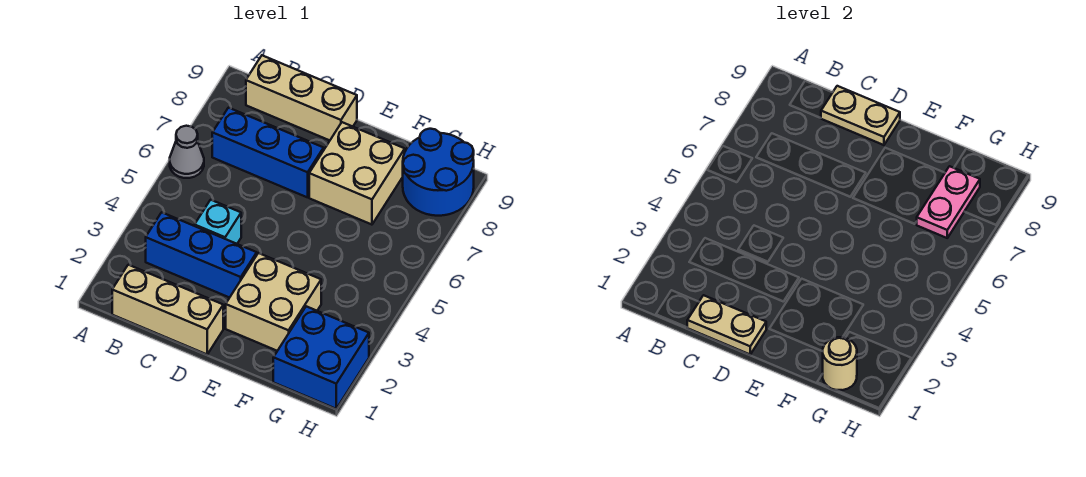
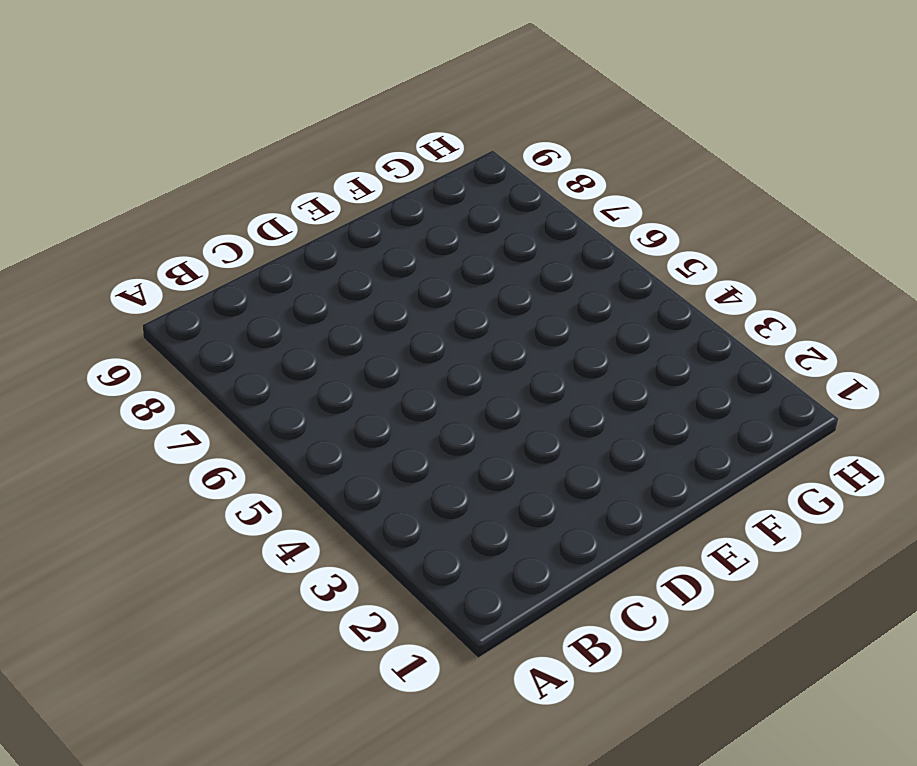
none -> grey 1x1 cone [170,126,204,178]
none -> tan 1x3 brick [112,265,223,354]
none -> blue 1x3 brick [146,212,257,298]

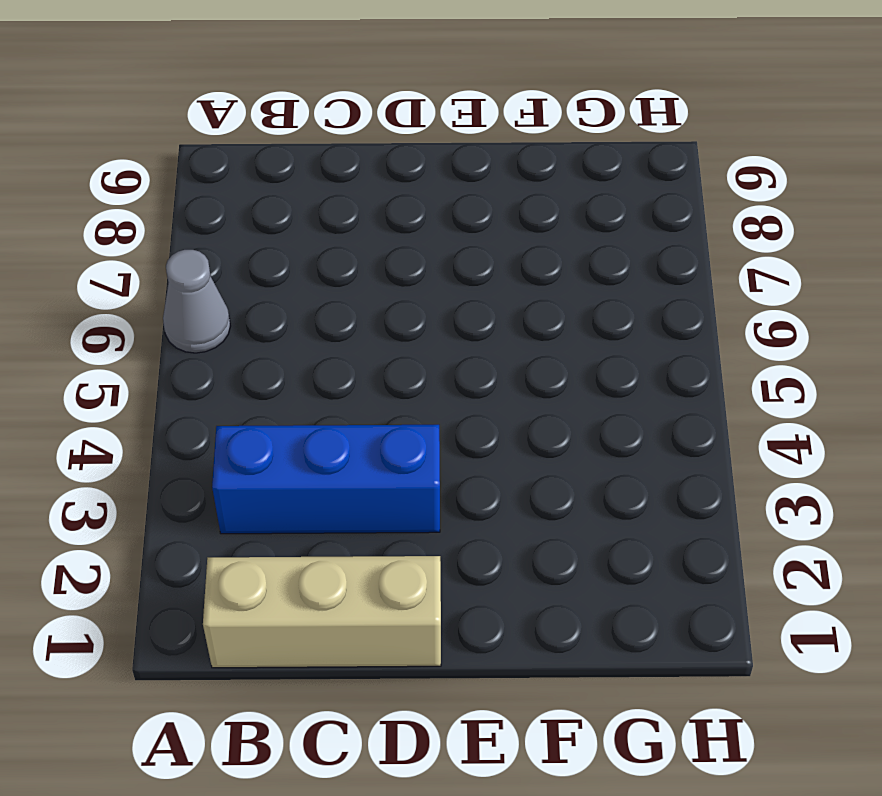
none -> blue 1x3 brick [212,108,324,197]
none -> tan 1x3 brick [246,55,357,140]
none -> cyan 1x1 brick [195,200,241,244]

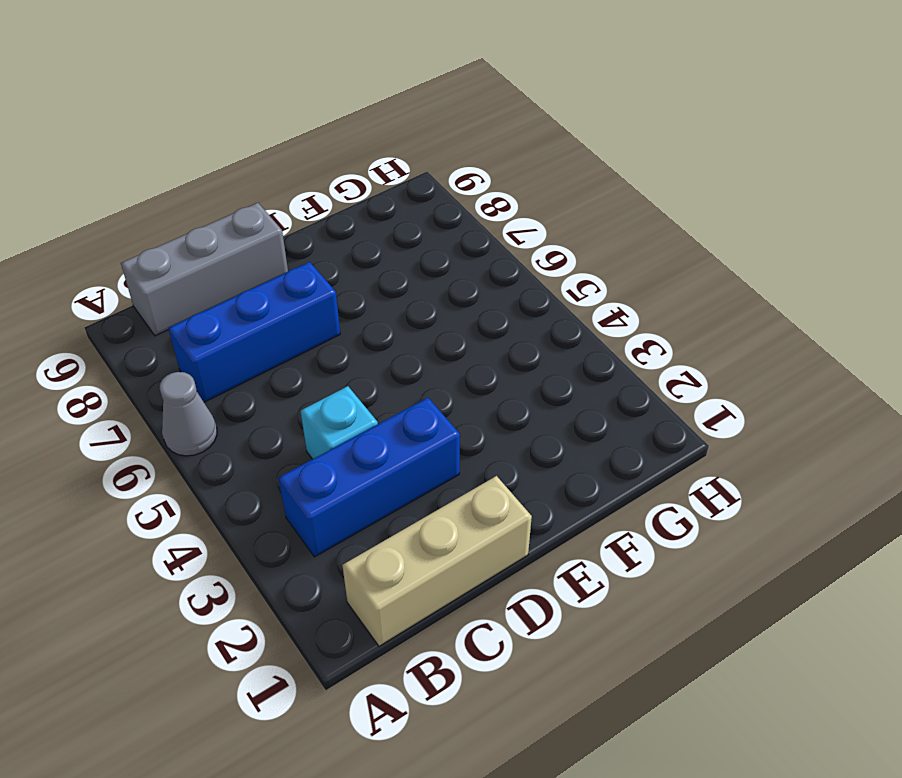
grey 1x3 brick [121,203,288,336] -> tan 1x3 brick [246,55,357,140]
none -> tan 2x2 brick [226,253,321,351]
none -> tan 2x2 brick [309,122,405,225]
none -> blue 2x2 brick [273,306,369,409]

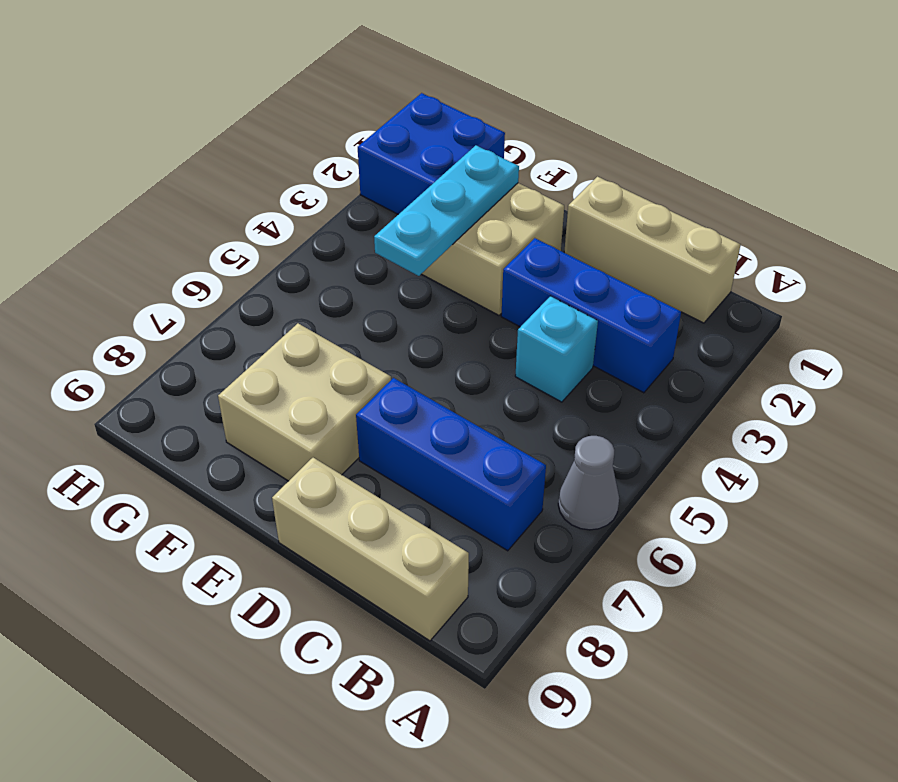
cyan 1x3 plate [374,145,519,276] -> none
none -> blue 2x2 round brick [403,129,474,216]
none -> tan 1x2 plate [687,295,766,354]
none -> tan 1x2 plate [821,86,900,145]

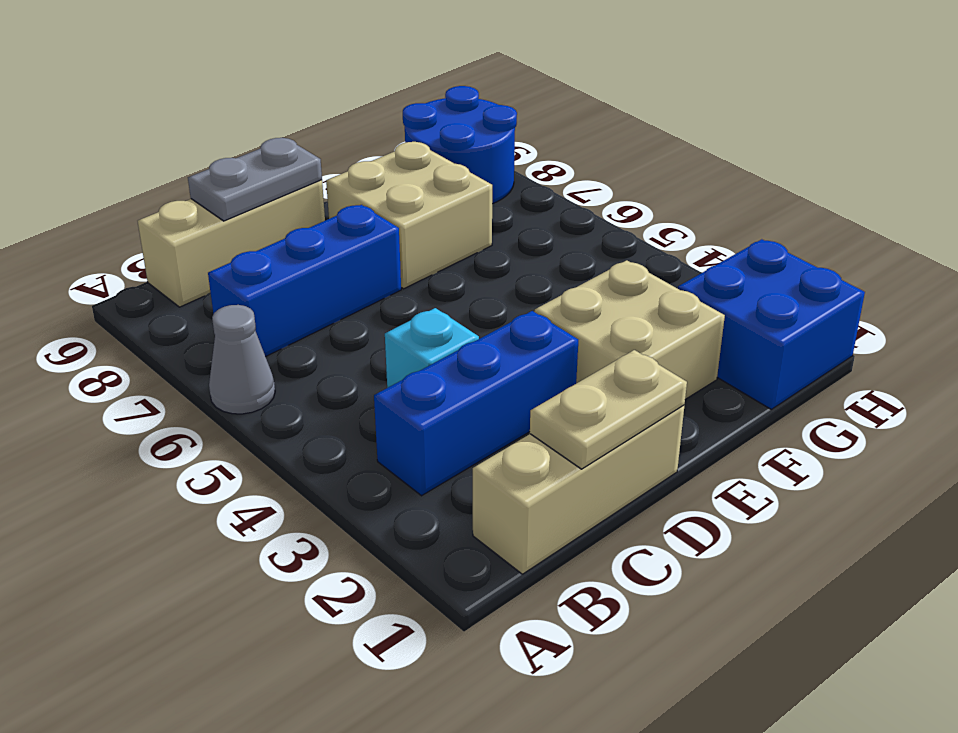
grey 1x2 plate [188,138,322,221] -> tan 1x2 plate [821,86,900,145]
none -> tan 1x1 round brick [823,337,857,390]
none -> pink 1x2 plate [917,166,980,238]

